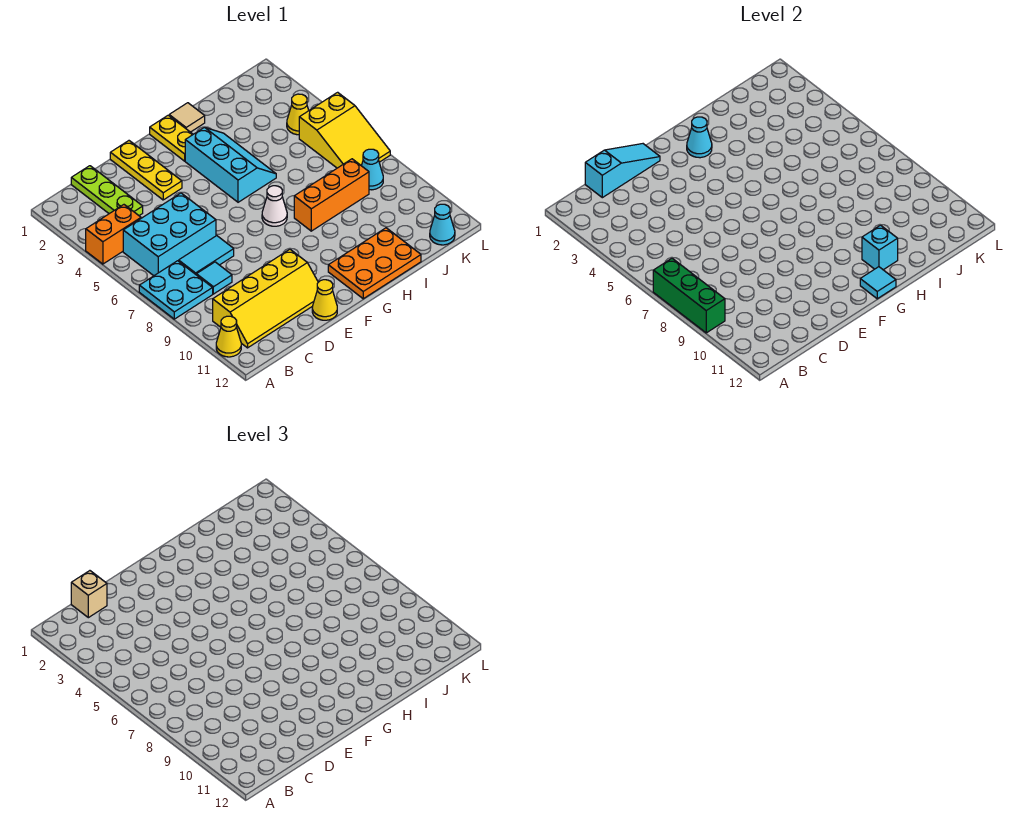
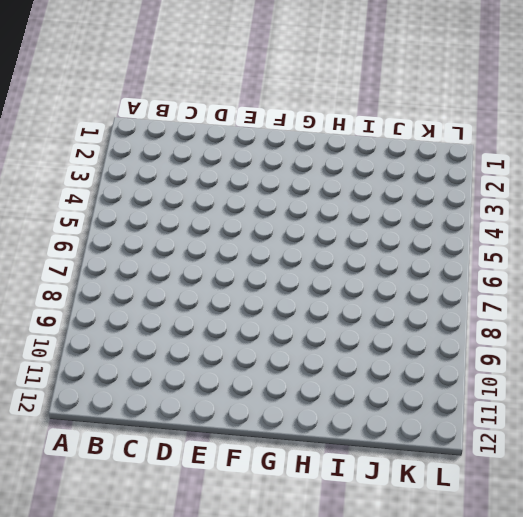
none -> orange 1x2 brick [86,205,141,264]
none -> cyan 2x2 plate [139,261,213,319]
none -> yellow 1x1 cone [216,316,241,357]

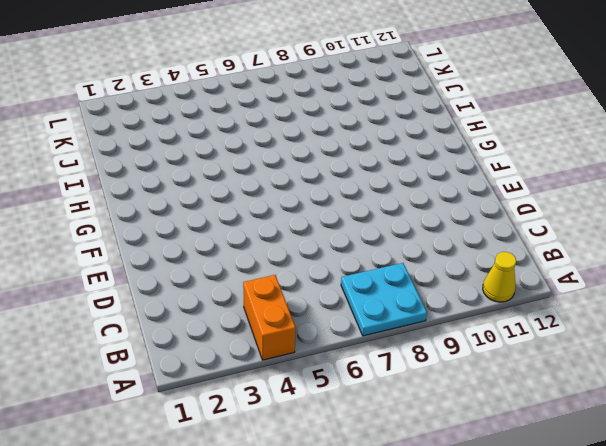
none -> cyan 2x3 brick [123,193,216,276]
none -> yellow 2x4 slope [213,249,318,348]
none -> lime 1x3 plate [71,166,143,215]

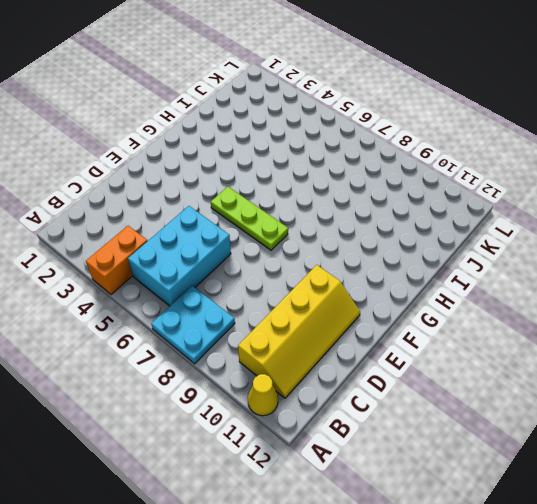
lime 1x3 plate [211,187,288,250] -> lime 1x3 plate moved to [71,166,143,215]
none -> cyan 1x2 tile [179,236,234,274]
none -> cyan 1x1 tile [196,262,232,294]
none -> yellow 1x3 plate [110,141,182,200]

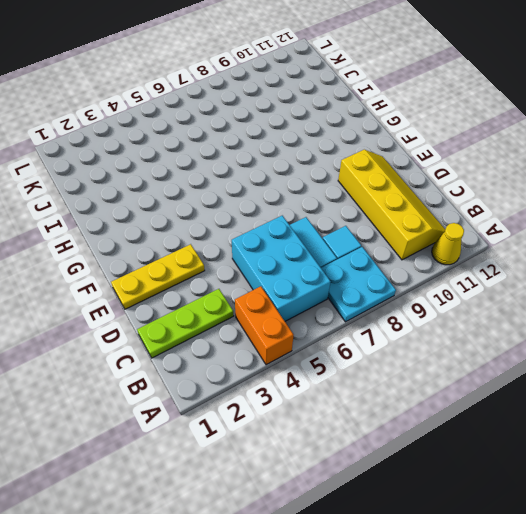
none -> yellow 1x1 cone [312,280,337,320]
none -> yellow 1x2 plate [150,115,193,161]
none -> cyan 2x3 slope [185,127,276,202]

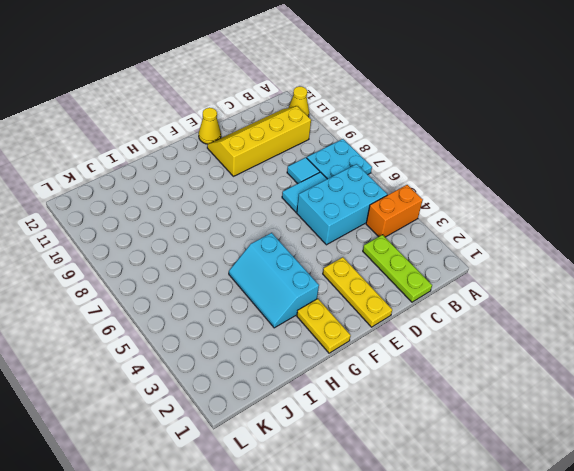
none -> white 1x1 cone [262,186,287,226]
none -> orange 2x3 plate [328,228,421,299]
none -> tan 1x1 tile [169,103,205,132]

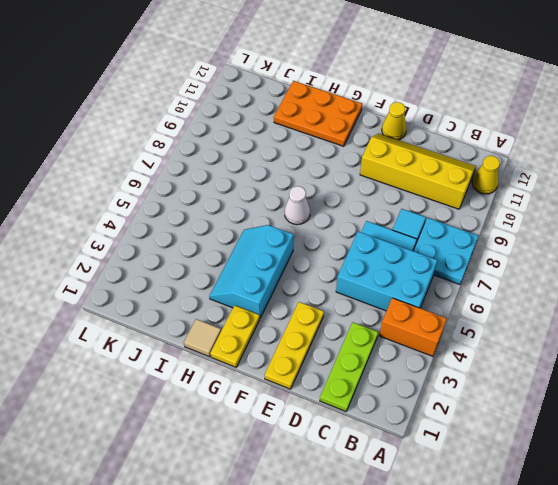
none -> orange 1x3 brick [294,159,369,231]
none -> yellow 1x1 cone [287,94,309,135]
none -> yellow 2x3 slope [299,92,390,168]

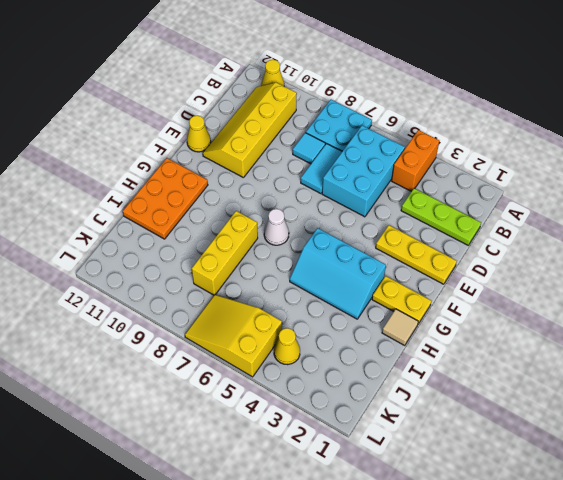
yellow 1x3 brick [192,211,258,295] -> orange 1x3 brick [294,159,369,231]
none -> cyan 1x1 cone [361,149,383,190]
none -> cyan 1x1 cone [430,204,455,245]
none -> green 1x3 brick [653,258,725,333]

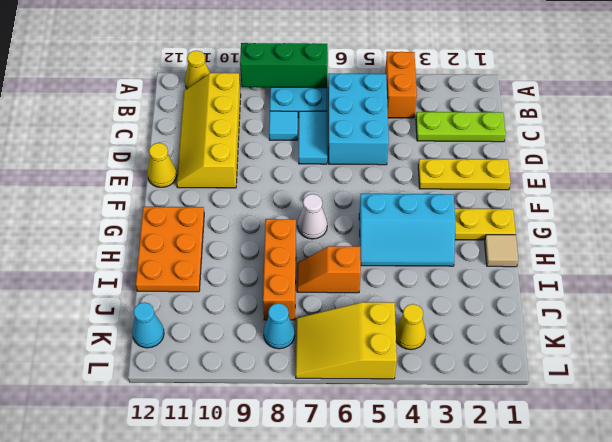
orange 1x2 slope [297,246,361,293] -> none
none -> cyan 1x3 slope [585,144,660,198]
none -> cyan 1x1 cone [687,117,712,158]
none -> cyan 1x1 tile [860,267,896,299]

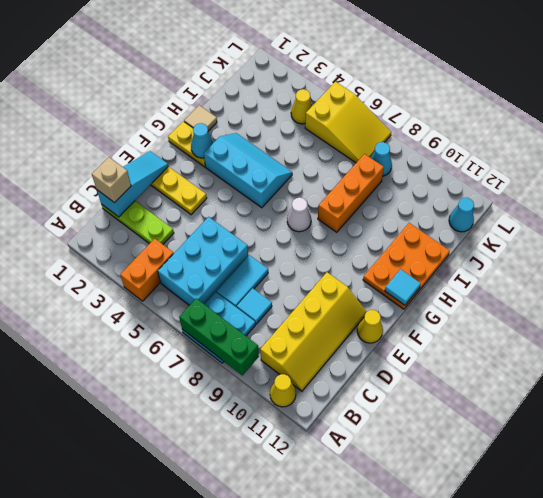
none -> cyan 1x1 brick [862,225,898,270]

